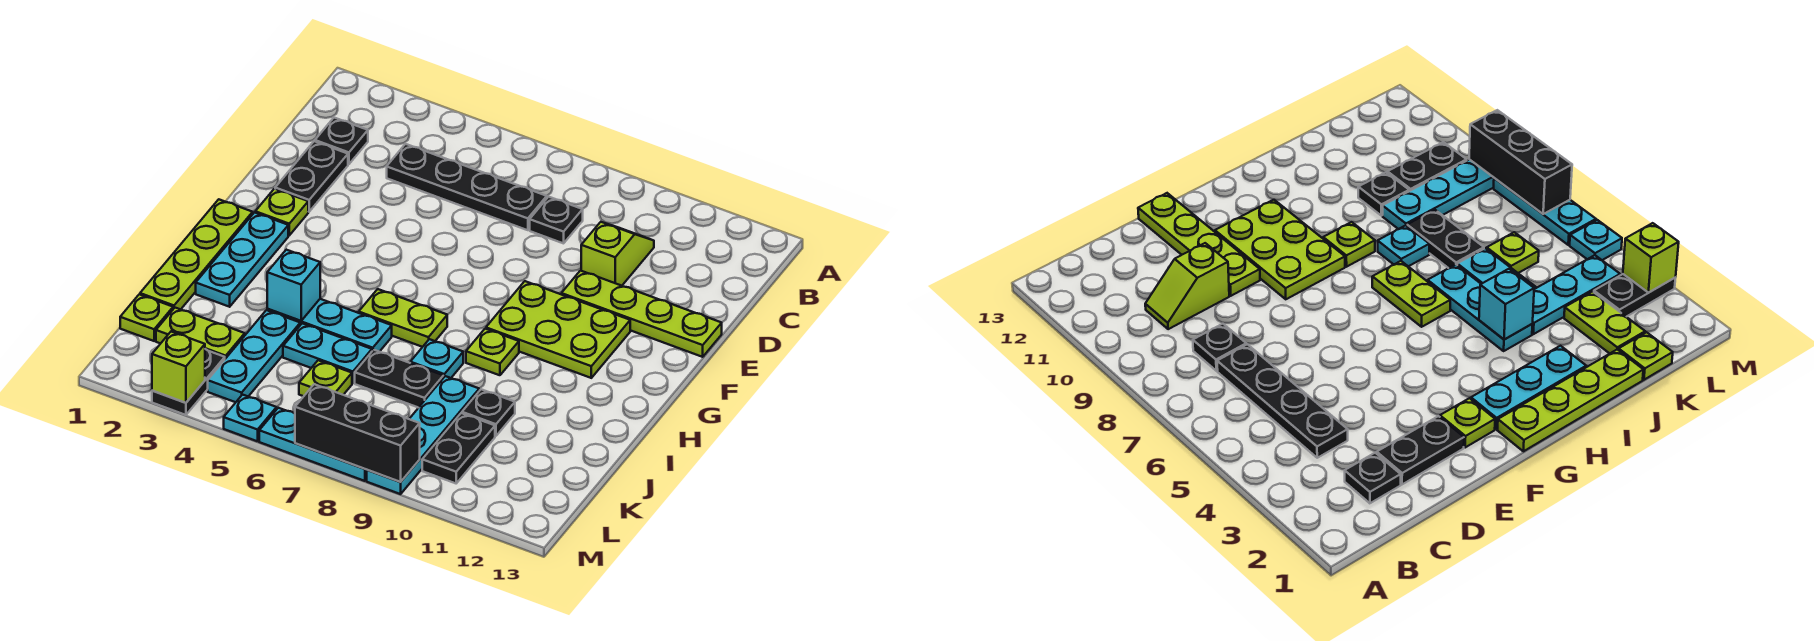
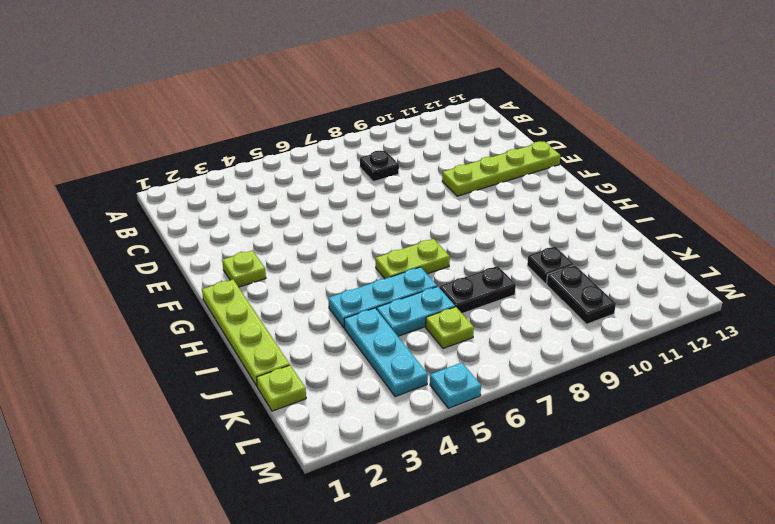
none -> black 1x1 plate [315,118,368,164]
none -> black 1x4 plate [387,144,547,230]
none -> lime 1x2 slope [581,222,654,286]

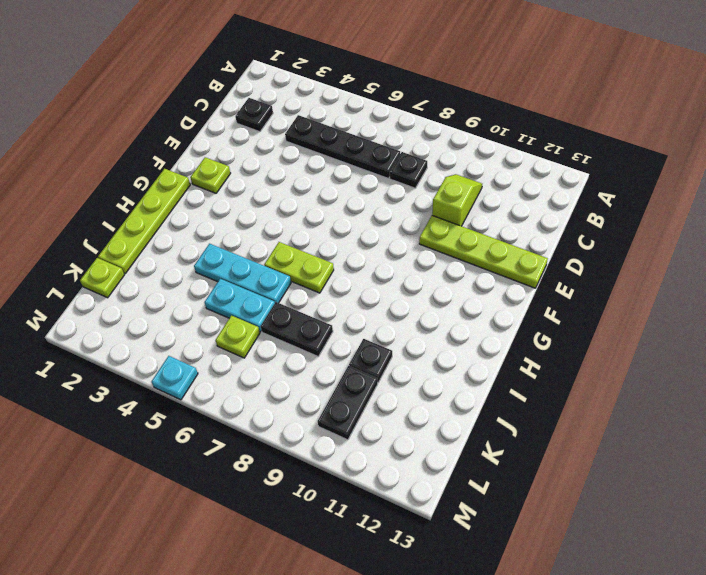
none -> black 1x2 plate [275,141,348,212]
none -> lime 2x3 plate [486,281,630,378]
none -> cyan 1x3 plate [196,213,288,307]

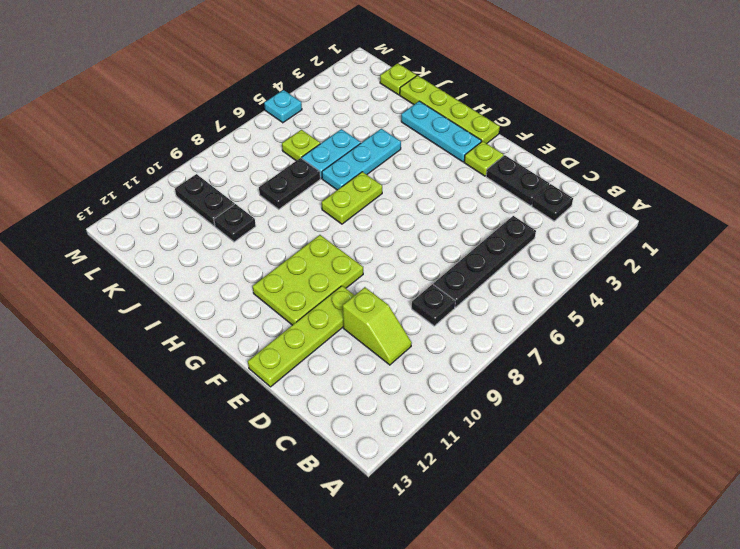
none -> lime 1x1 plate [466,329,519,375]
none -> cyan 1x1 plate [410,339,463,378]
none -> cyan 1x3 plate [208,310,300,402]

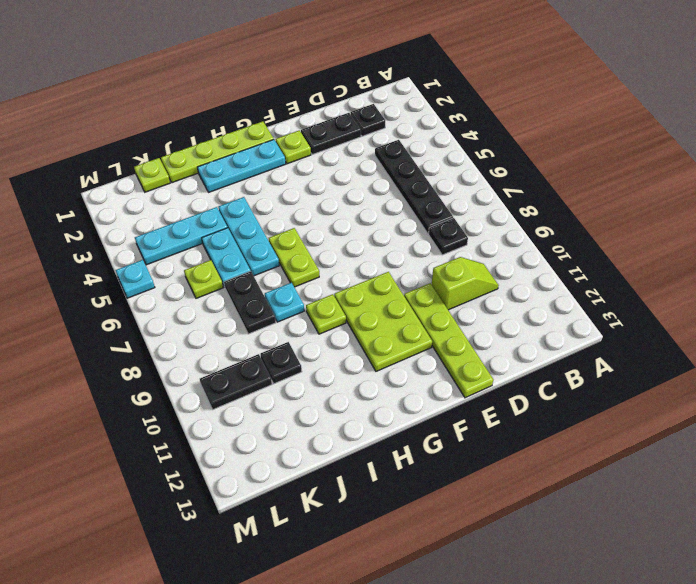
none -> cyan 1x4 plate [367,376,479,494]
none -> lime 1x2 plate [156,308,245,359]
none -> black 1x2 plate [152,349,225,415]

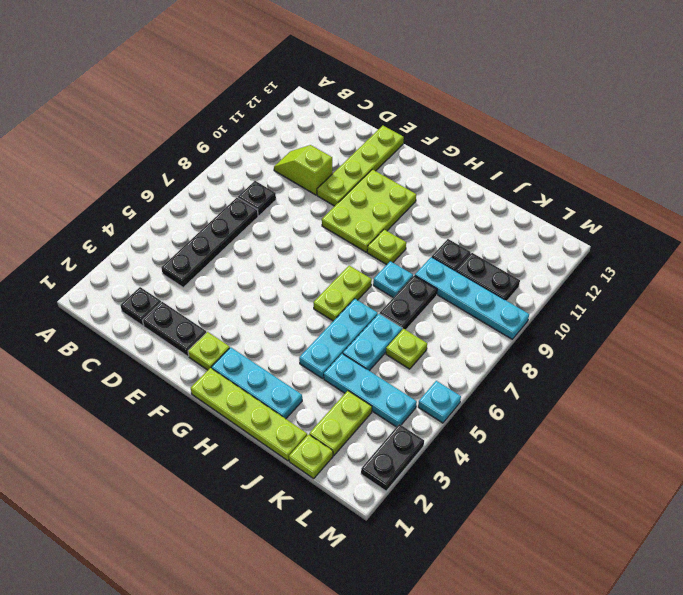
black 1x2 plate [361,424,424,491] -> black 1x2 plate turned to [152,349,225,415]
none -> cyan 1x3 plate [259,408,367,481]
none -> cyan 1x1 brick [267,250,320,321]
none -> lime 1x1 brick [152,332,205,403]

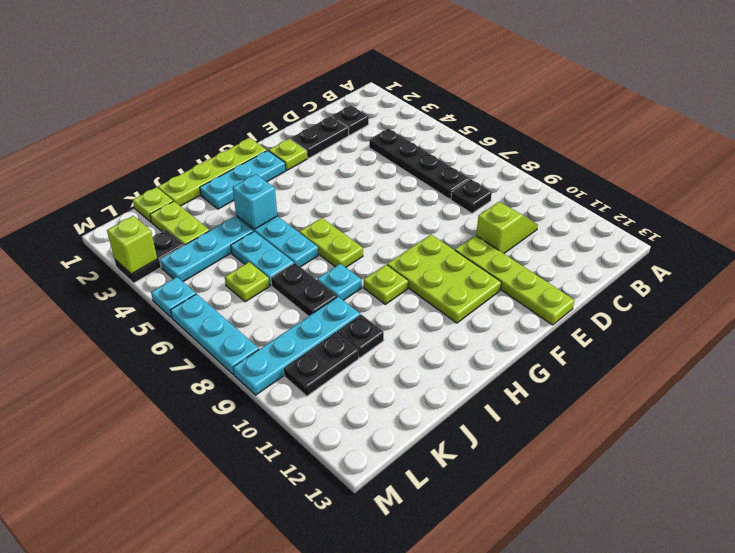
none -> black 1x3 brick [295,384,420,482]

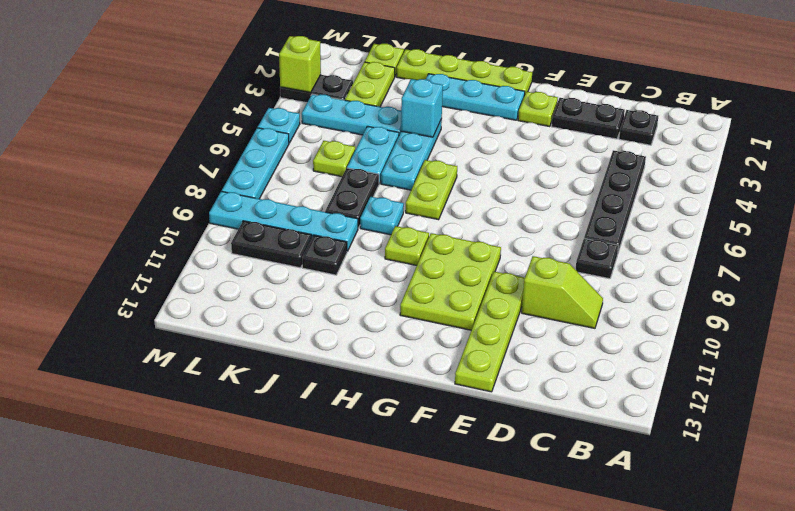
none -> black 1x3 brick [295,384,420,482]

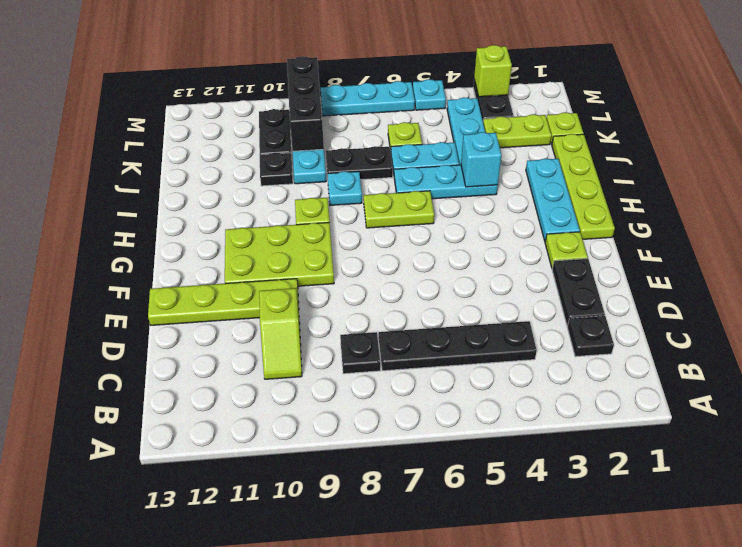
black 1x3 brick [287,56,324,151] -> black 1x3 brick turned to [295,384,420,482]

